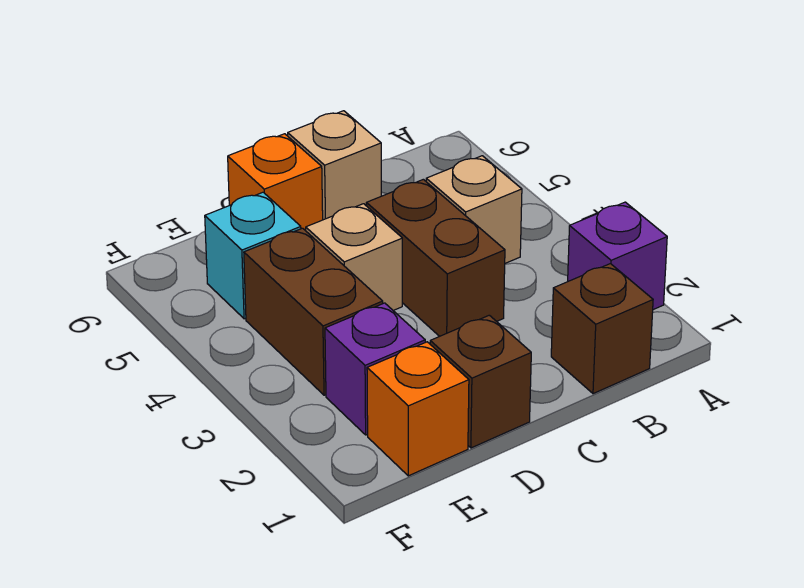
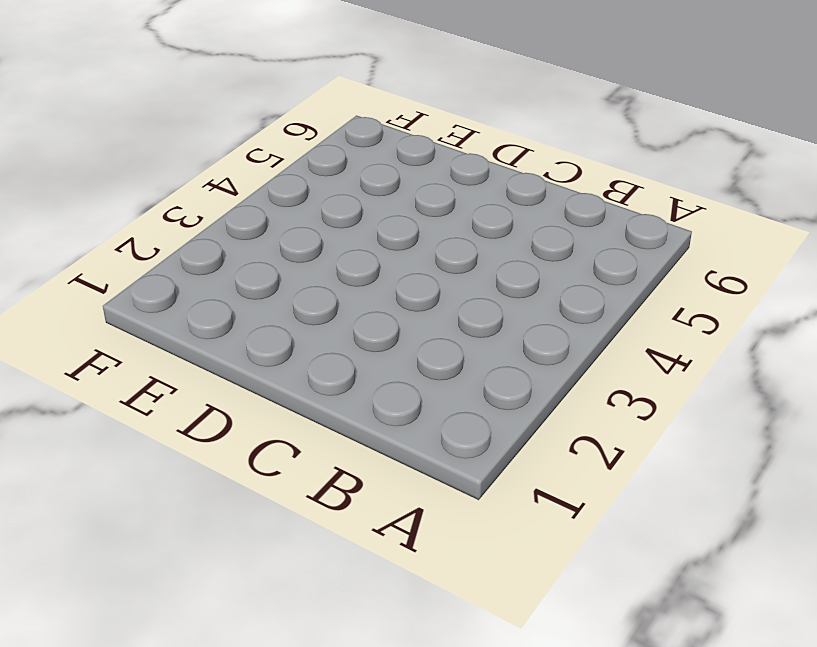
none -> purple 1x1 brick [568,202,667,310]
none -> brown 1x1 brick [551,264,653,394]
none -> tan 1x1 brick [426,156,522,263]

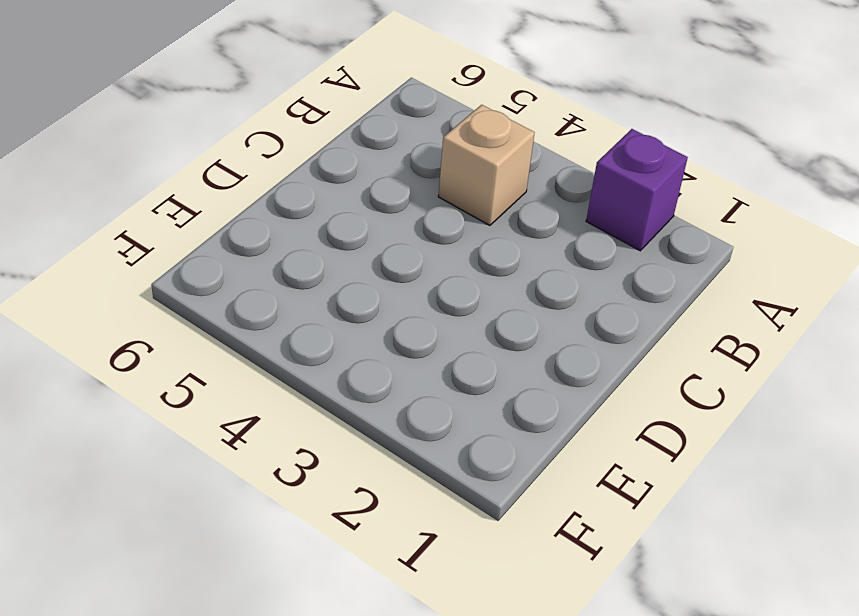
none -> brown 1x1 brick [551,264,653,394]
none -> brown 1x2 brick [366,179,505,336]
none -> tan 1x1 brick [288,111,381,220]

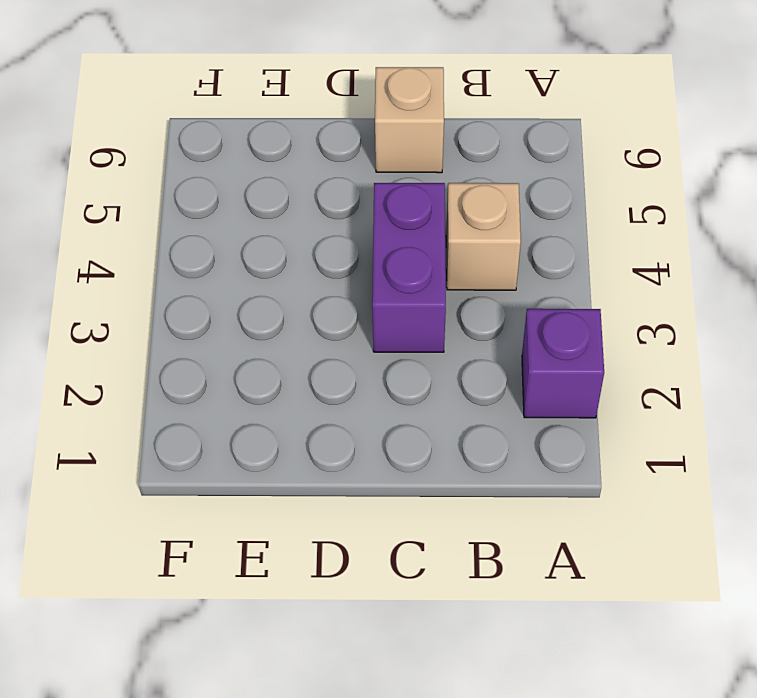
purple 1x2 brick [372,183,446,352] -> brown 1x2 brick [366,179,505,336]
none -> brown 1x1 brick [551,264,653,394]
none -> brown 1x1 brick [430,315,531,448]
none -> tan 1x1 brick [306,204,402,310]

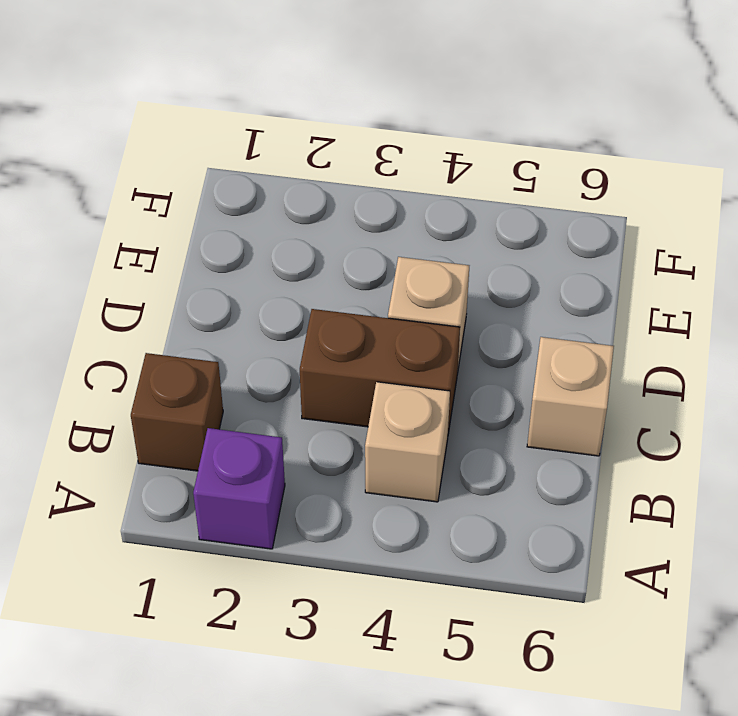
none -> brown 1x1 brick [430,315,531,448]
none -> orange 1x1 brick [228,134,323,231]
none -> orange 1x1 brick [367,342,469,476]

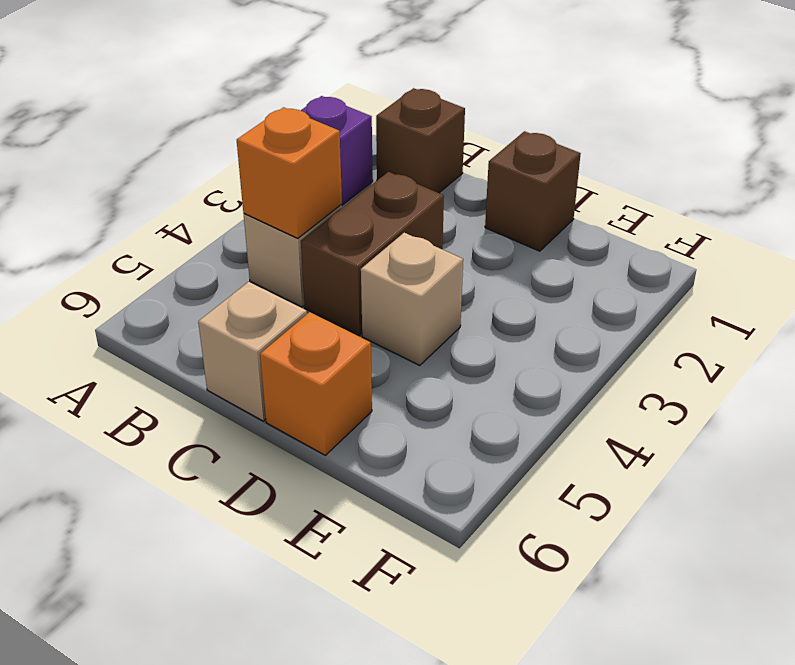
orange 1x1 brick [237,107,342,238] -> orange 1x1 brick moved to [367,342,469,476]
none -> purple 1x1 brick [325,303,425,435]
none -> brown 1x2 brick [244,228,383,395]
none -> cyan 1x1 brick [205,192,301,319]

